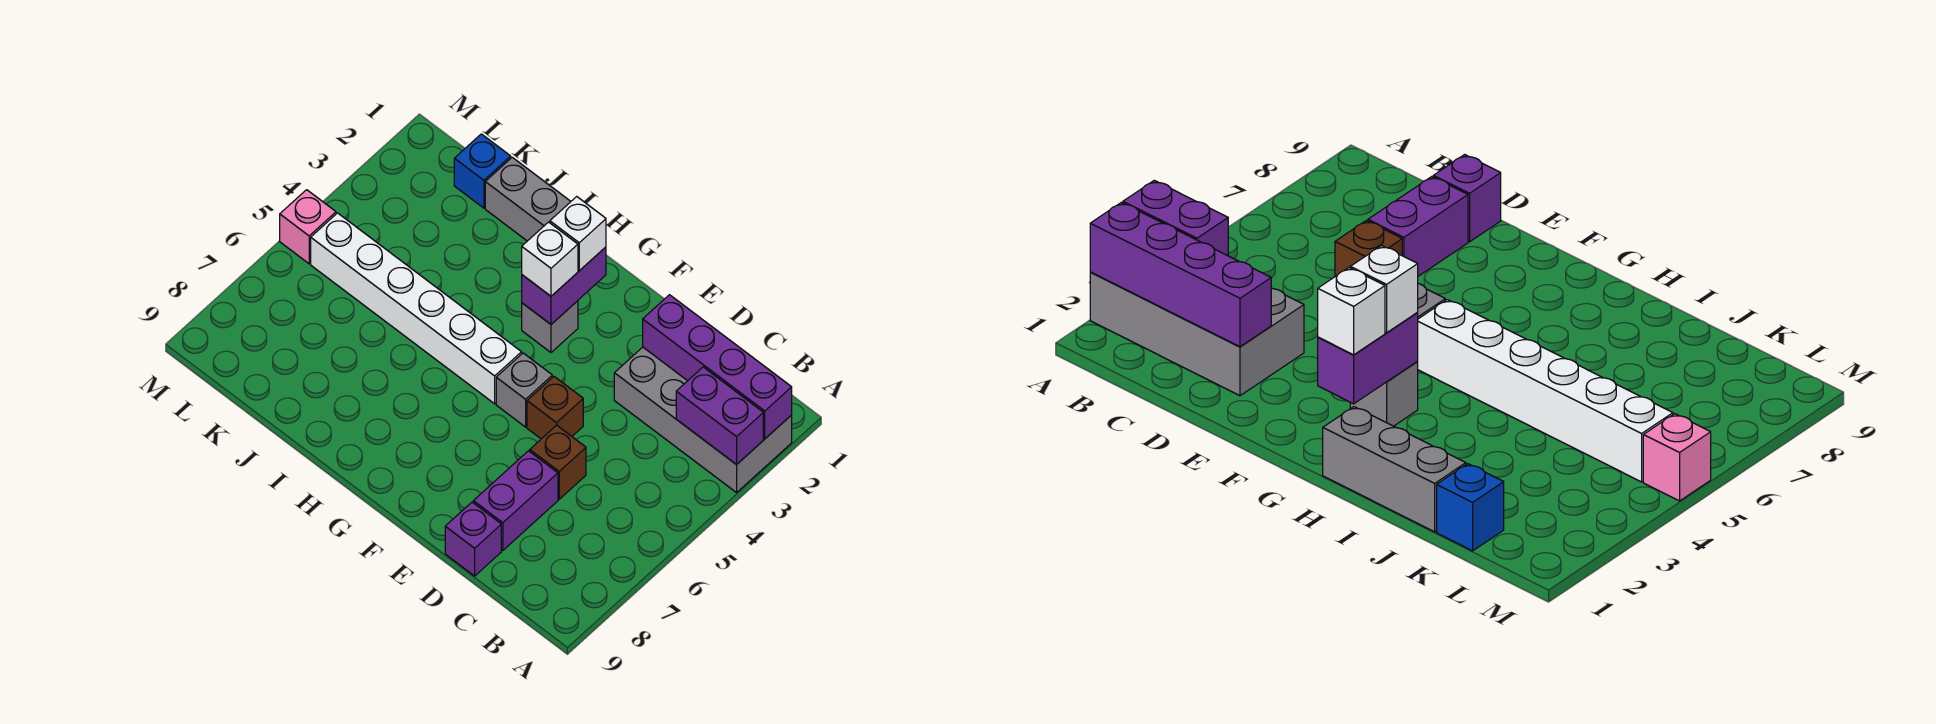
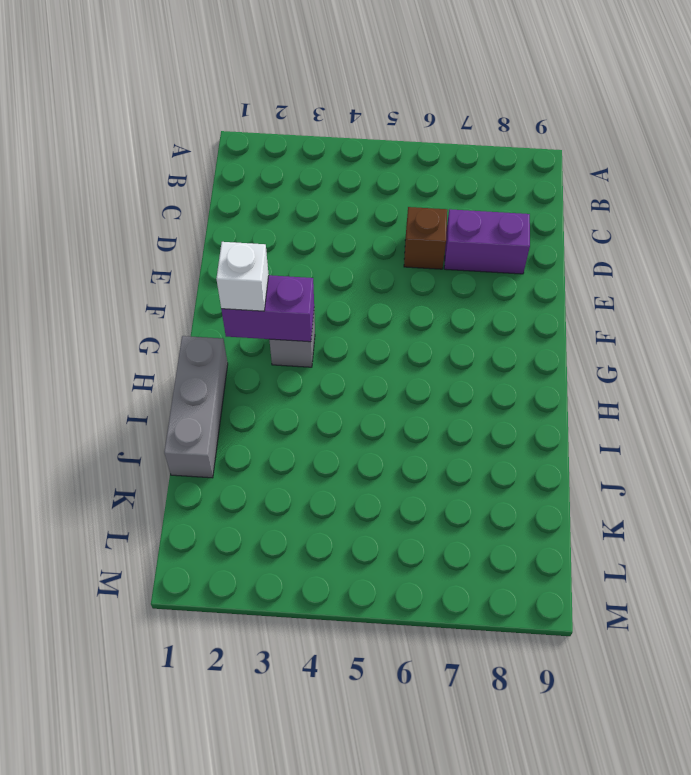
none -> grey 2x4 brick [614,347,792,493]
none -> purple 1x1 brick [445,502,501,576]
none -> brown 1x1 brick [527,377,583,439]

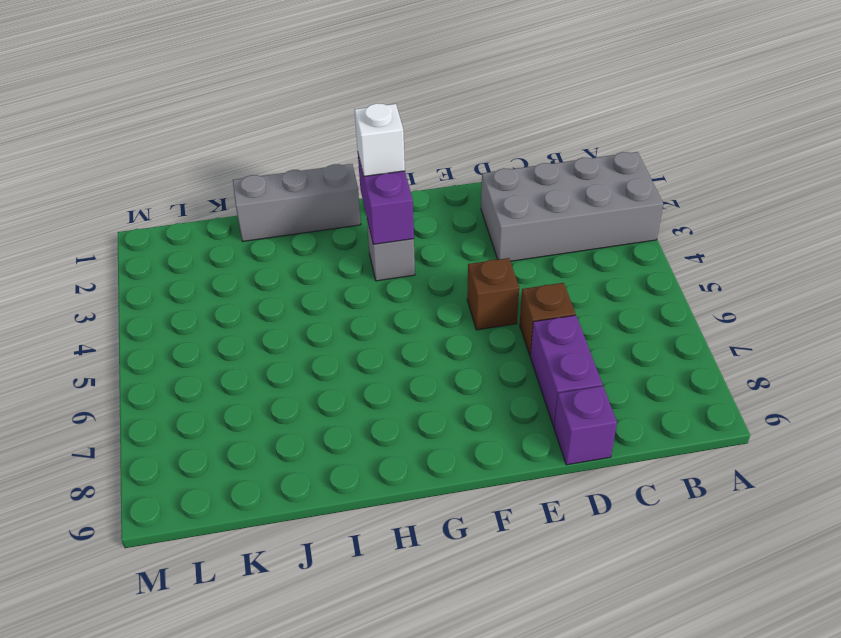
none -> grey 1x1 brick [496,353,552,427]
none -> white 1x6 brick [311,213,522,404]
none -> blue 1x1 brick [454,134,511,208]

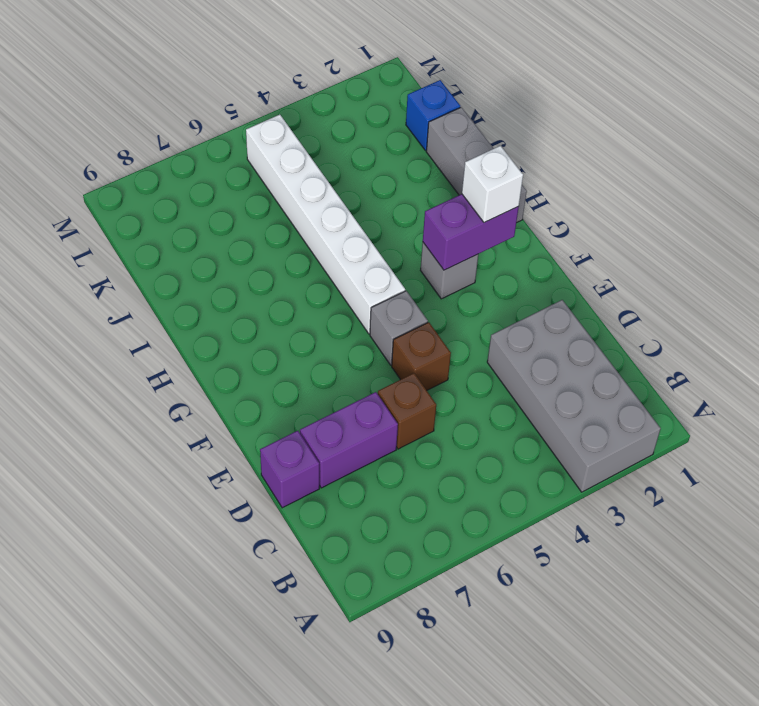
none -> pink 1x1 brick [280,190,336,264]
none -> purple 1x4 brick [643,295,792,439]
none -> purple 1x2 brick [676,367,763,465]

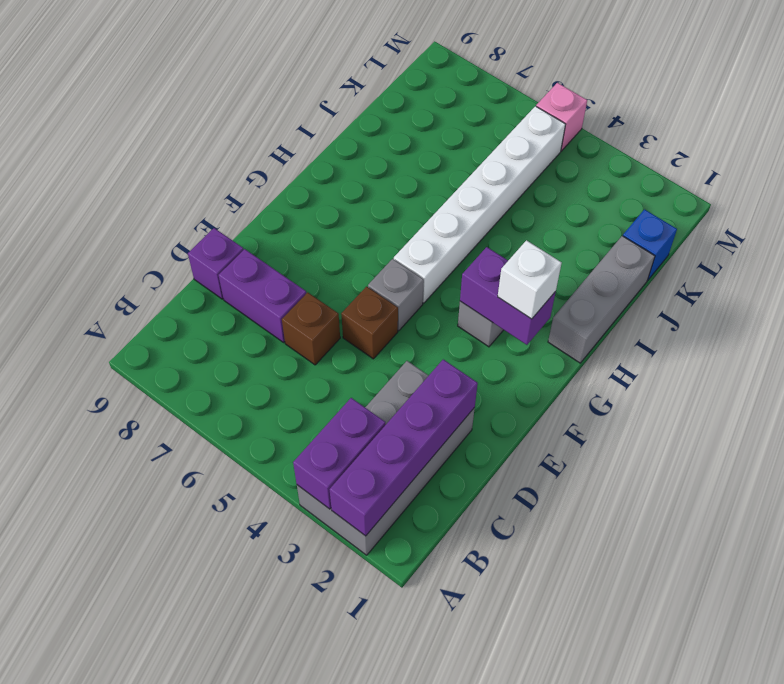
none -> white 1x1 brick [522,222,578,296]

